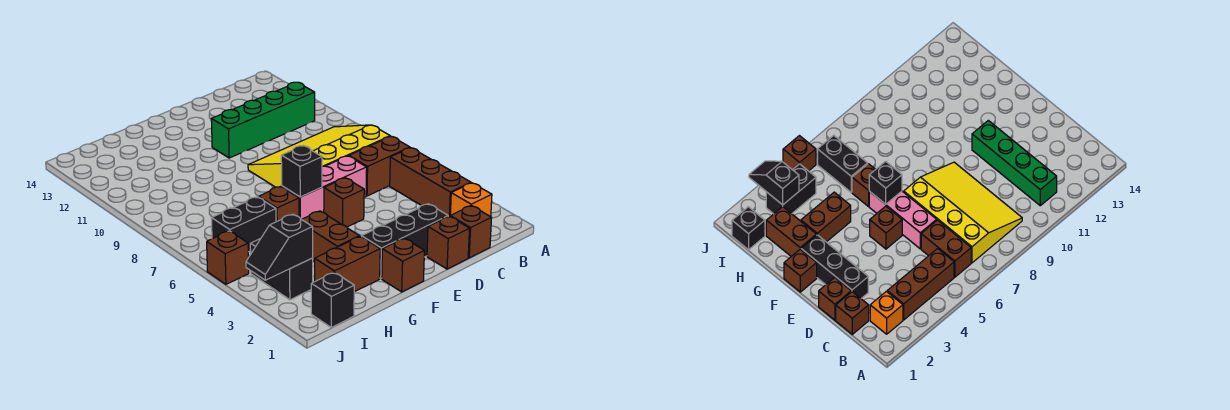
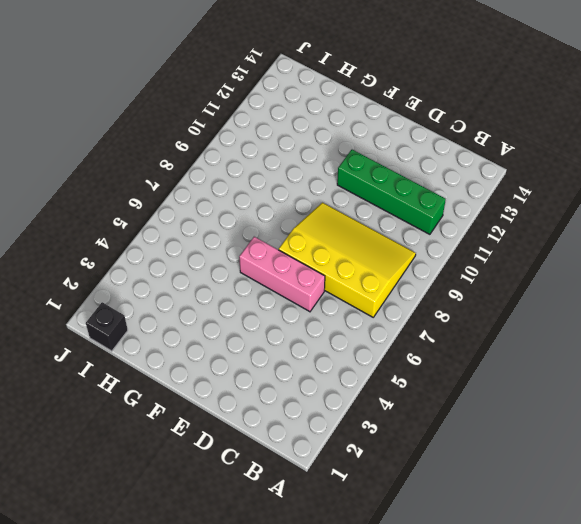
none -> orange 1x1 brick [450,183,492,217]
none -> brown 1x3 brick [390,148,471,216]
none -> brown 1x2 brick [349,137,410,196]

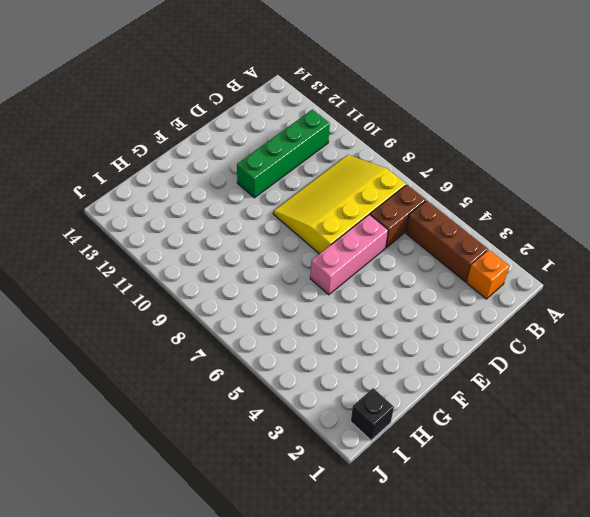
none -> brown 1x1 brick [450,206,492,258]
none -> brown 1x1 brick [427,216,470,269]
none -> black 1x3 brick [362,204,448,278]

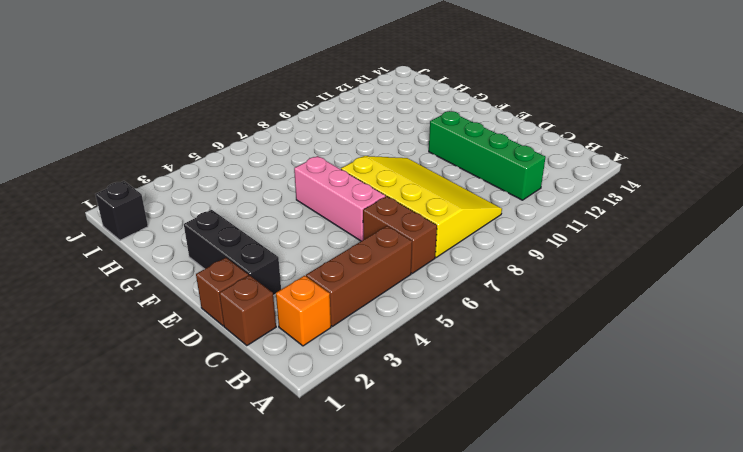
none -> brown 1x1 brick [324,178,364,227]
none -> brown 1x1 brick [382,238,424,292]
none -> brown 1x2 brick [315,236,380,292]

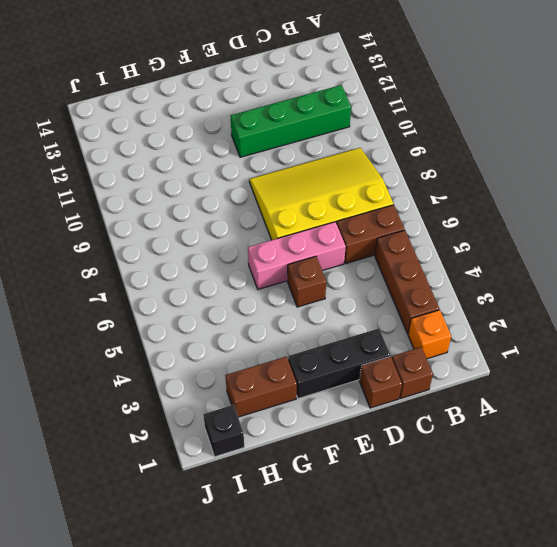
none -> brown 1x1 brick [382,238,424,292]
none -> brown 1x2 brick [302,211,359,262]
none -> brown 1x1 brick [259,186,299,222]

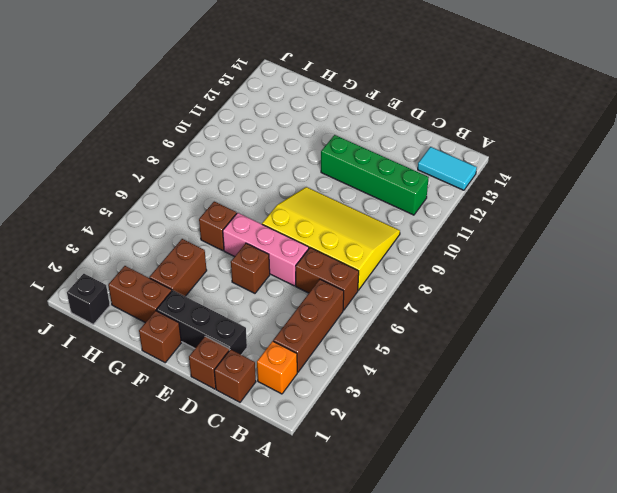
cyan 1x2 tile [418,147,477,190] -> none
none -> black 1x2 brick [211,197,276,252]
none -> black 1x2 brick [250,239,313,300]
none -> brown 1x1 brick [207,231,249,284]

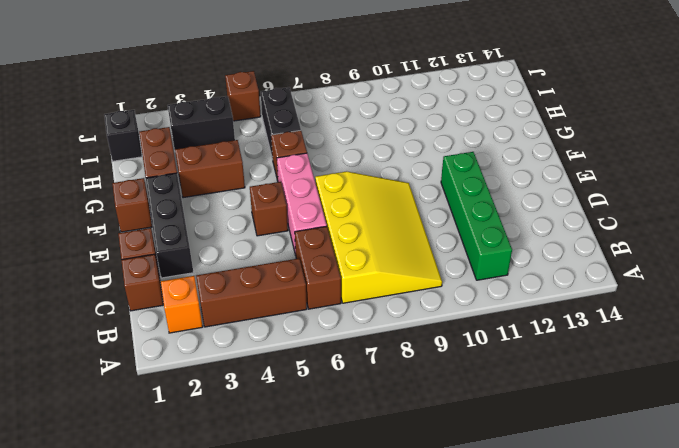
none -> black 1x1 brick [281,146,322,197]
none -> black 1x2 slope [246,214,313,280]

